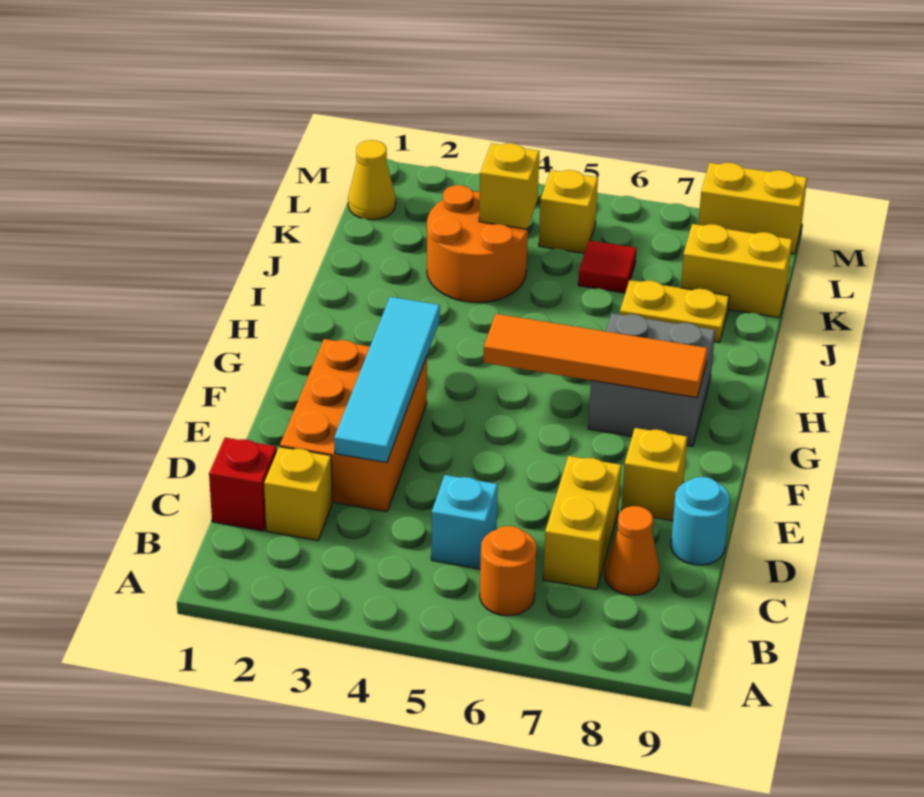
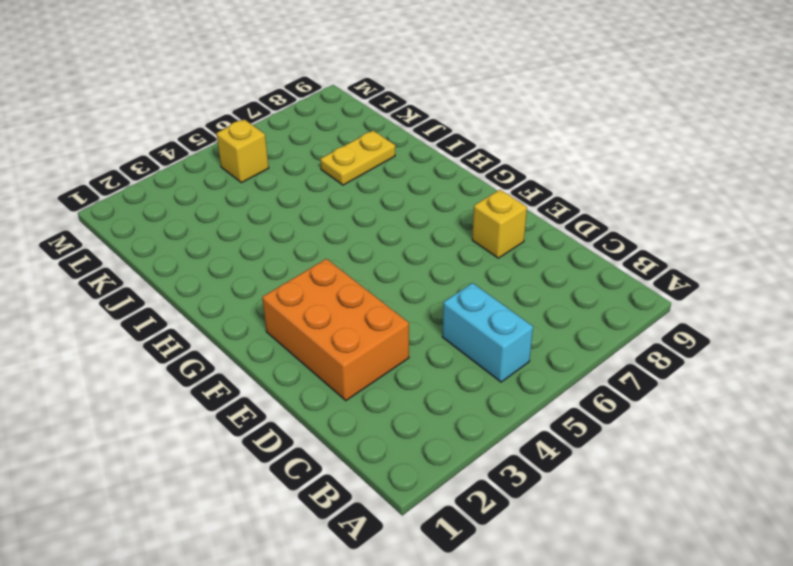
cyan 1x2 brick [443,283,533,382] -> cyan 1x1 brick [431,475,498,569]
none -> orange 1x1 round brick [480,526,537,616]
none -> red 1x1 brick [209,438,277,531]
none -> yellow 1x1 brick [264,447,332,540]

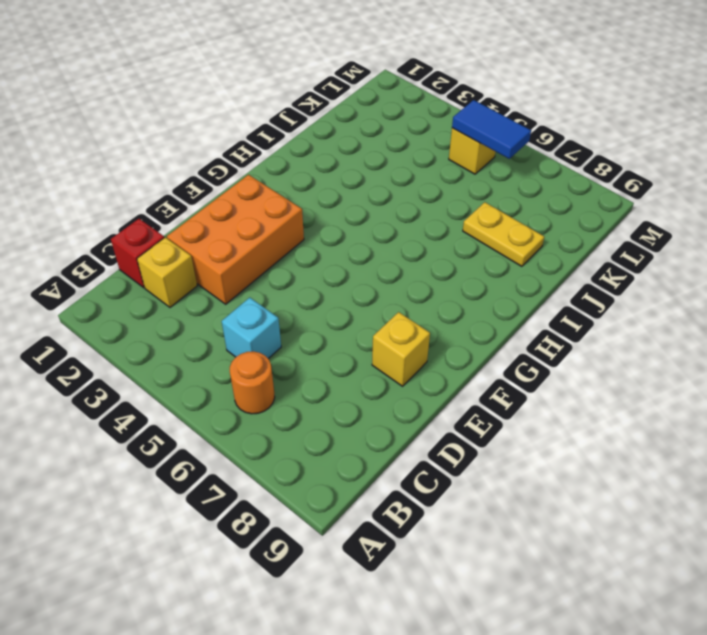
blue 1x2 tile [452,100,531,159] -> none
none -> yellow 1x2 brick [543,456,621,589]
none -> orange 1x1 cone [605,506,659,595]
none -> cyan 1x1 round brick [671,477,730,565]

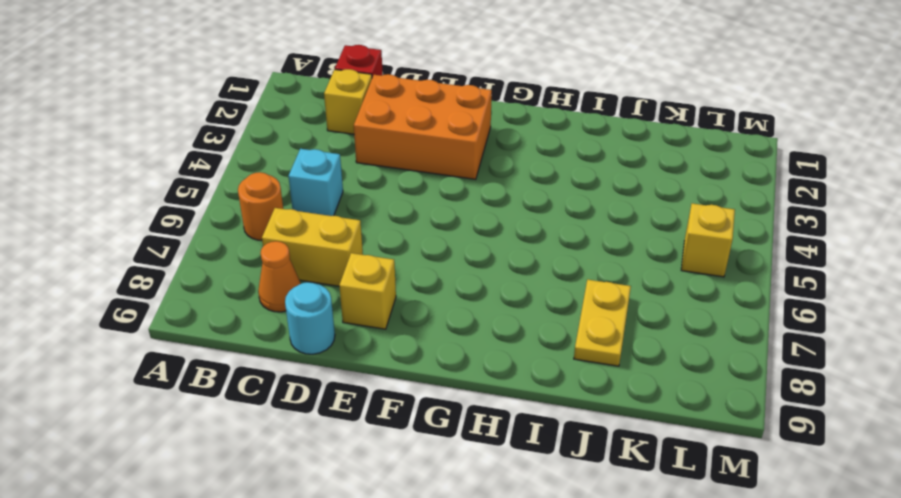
none -> grey 2x2 brick [588,313,715,446]
none -> orange 2x2 round brick [427,185,528,302]
none -> red 1x1 tile [578,240,636,293]

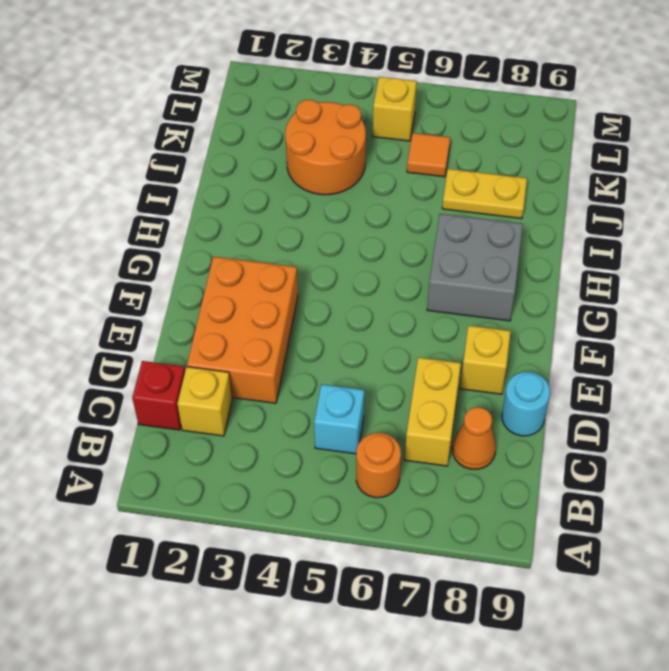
orange 1x1 tile [407,133,450,177] -> red 1x1 tile [578,240,636,293]
none -> yellow 1x2 brick [681,224,792,318]
none -> yellow 1x1 cone [348,140,396,220]
none -> yellow 1x2 brick [698,163,807,254]

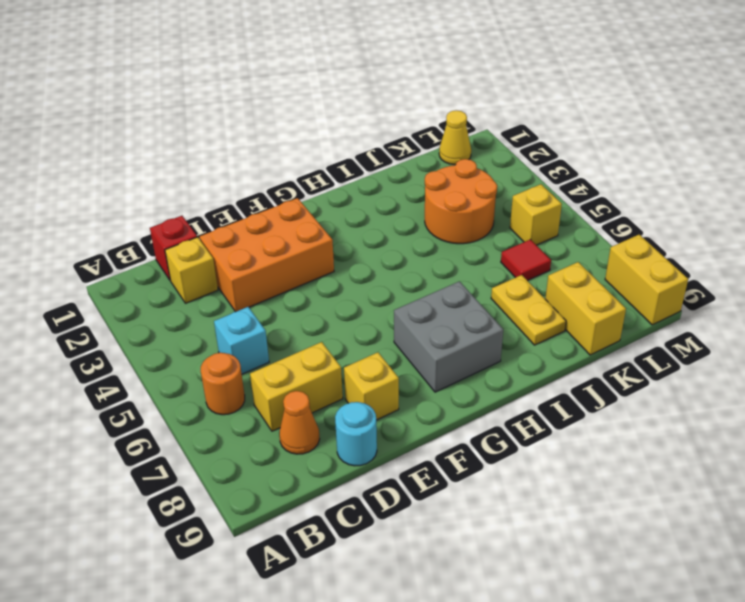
none -> cyan 1x4 tile [334,297,440,463]
none -> orange 1x4 tile [483,314,708,398]
none -> yellow 1x1 brick [479,143,540,229]

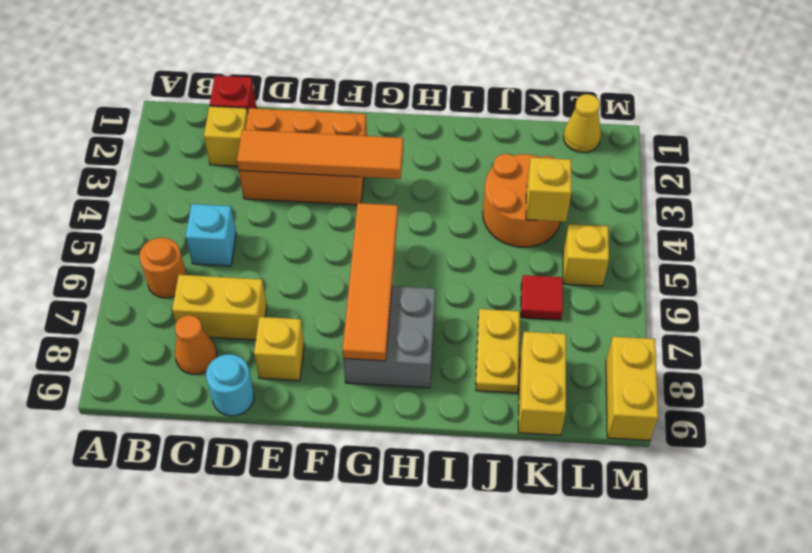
orange 1x4 tile [237,130,403,179] -> cyan 1x4 tile [334,297,440,463]

